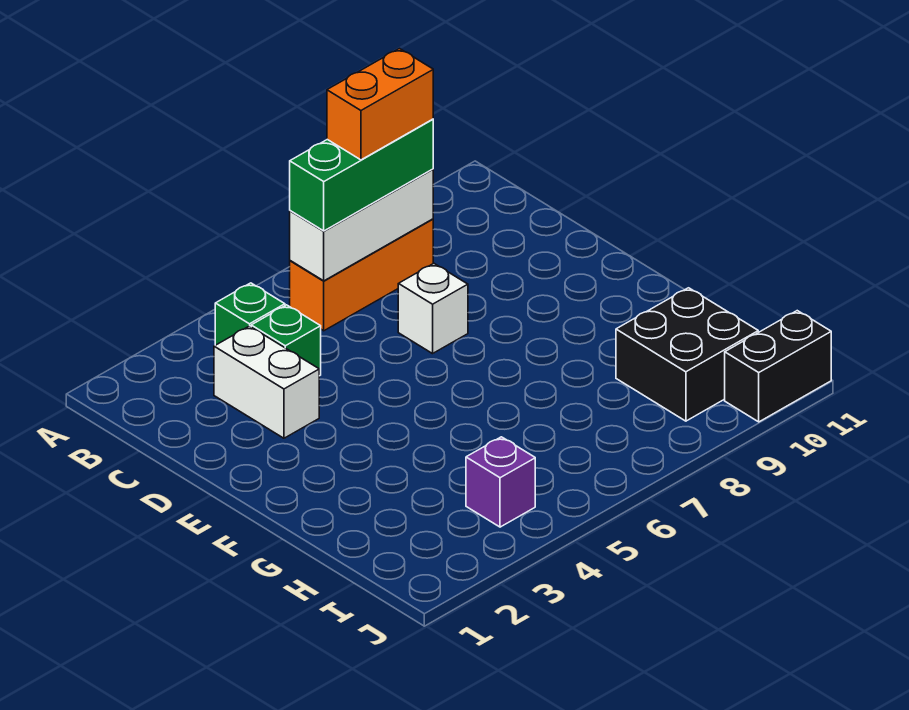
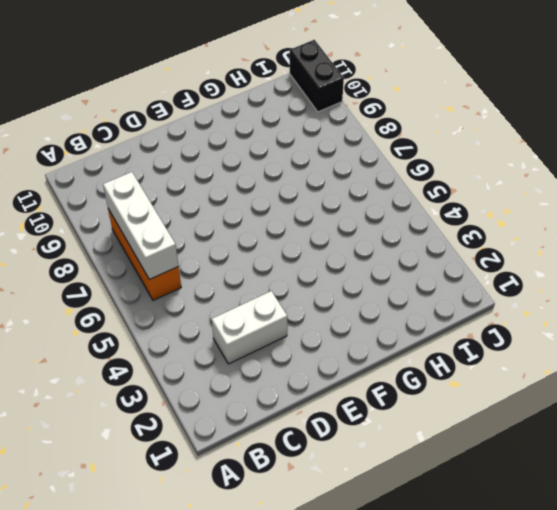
none -> green 1x1 brick [215,283,285,345]
none -> green 1x1 brick [251,305,321,376]

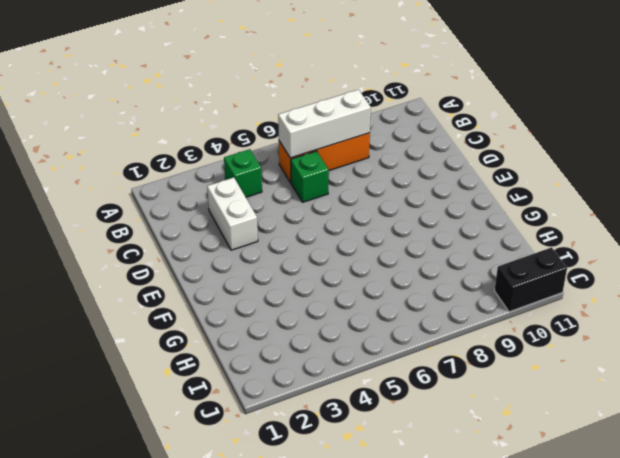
green 1x1 brick [291,151,329,202] -> green 1x1 brick moved to [251,305,321,376]
none -> white 1x1 brick [398,263,468,354]
none -> black 2x2 brick [616,288,758,421]

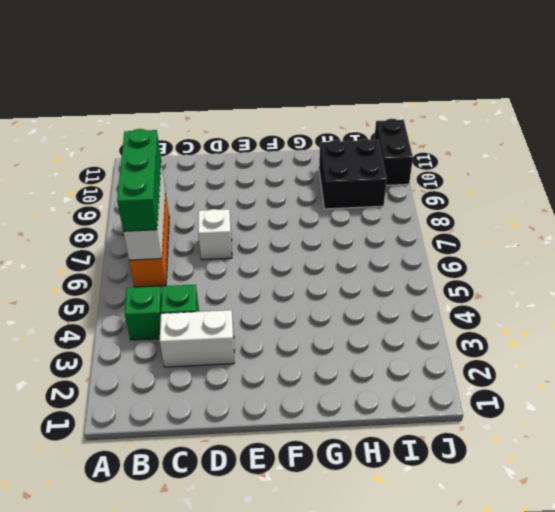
none -> purple 1x1 brick [466,437,535,527]
none -> orange 1x2 brick [327,49,433,160]

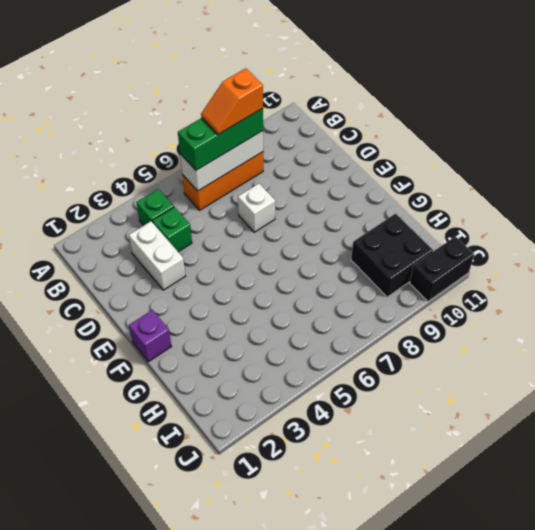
orange 1x2 slope [201,68,263,134] -> orange 1x2 brick [327,49,433,160]
purple 1x1 brick [129,310,172,362] -> purple 1x1 brick moved to [466,437,535,527]

